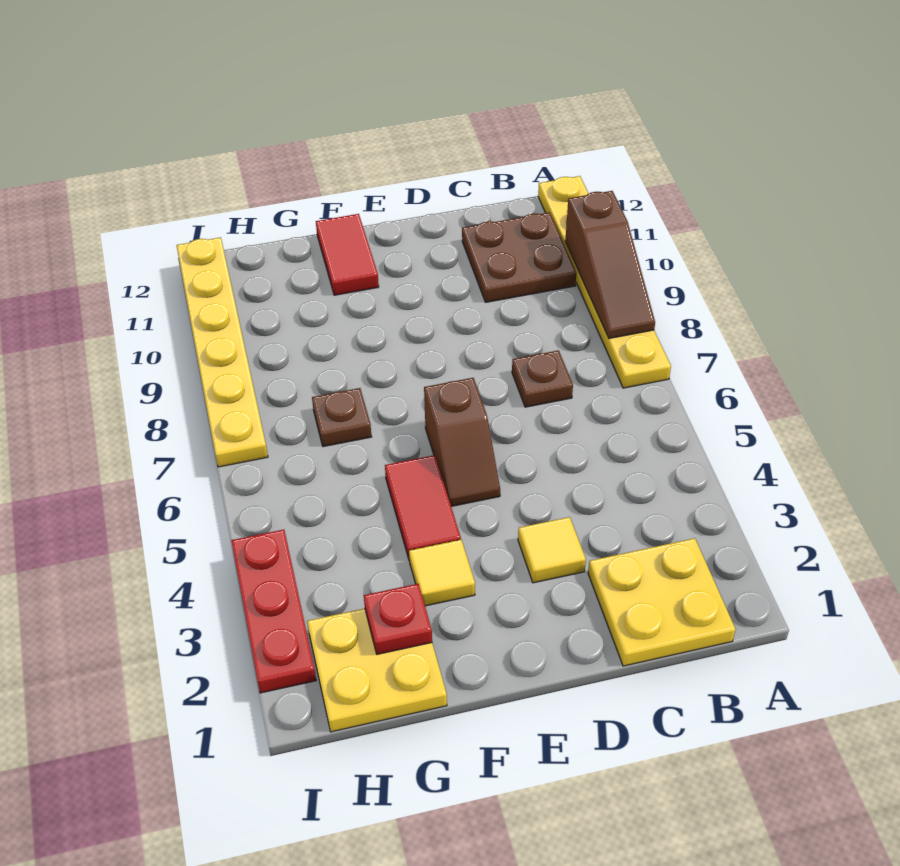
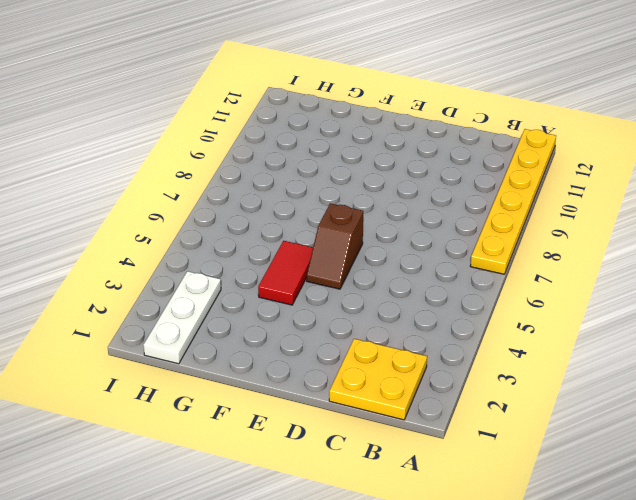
white 1x3 plate [144,271,221,364] -> yellow 2x2 plate [307,609,447,732]
none -> brown 2x2 plate [462,212,576,302]
none -> brown 1x1 plate [512,350,573,407]
none -> yellow 1x1 tile [518,517,586,583]

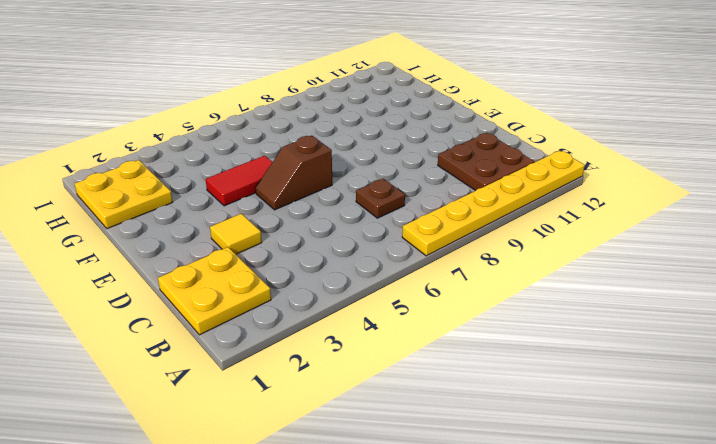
none -> yellow 1x1 tile [409,540,475,606]
none -> red 1x2 tile [316,214,379,295]
none -> brown 1x1 plate [312,388,372,447]

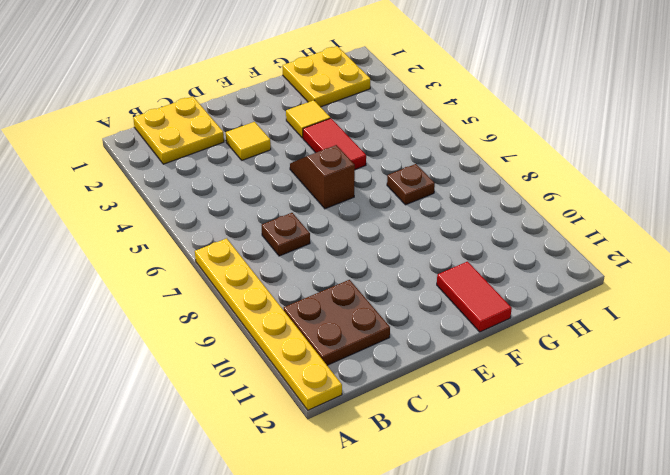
none -> red 1x3 plate [231,530,316,693]
none -> yellow 1x6 plate [177,237,268,467]
none -> brown 1x3 slope [565,191,655,339]

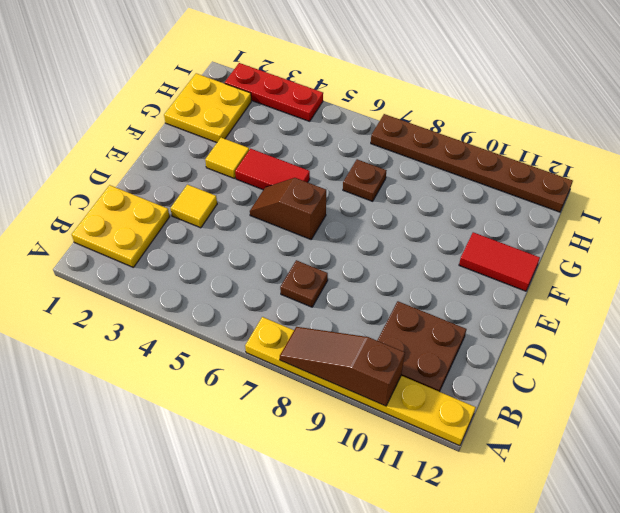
brown 1x6 plate [371,114,573,212] -> yellow 1x6 plate [177,237,268,467]
none -> red 1x1 plate [364,584,432,654]

